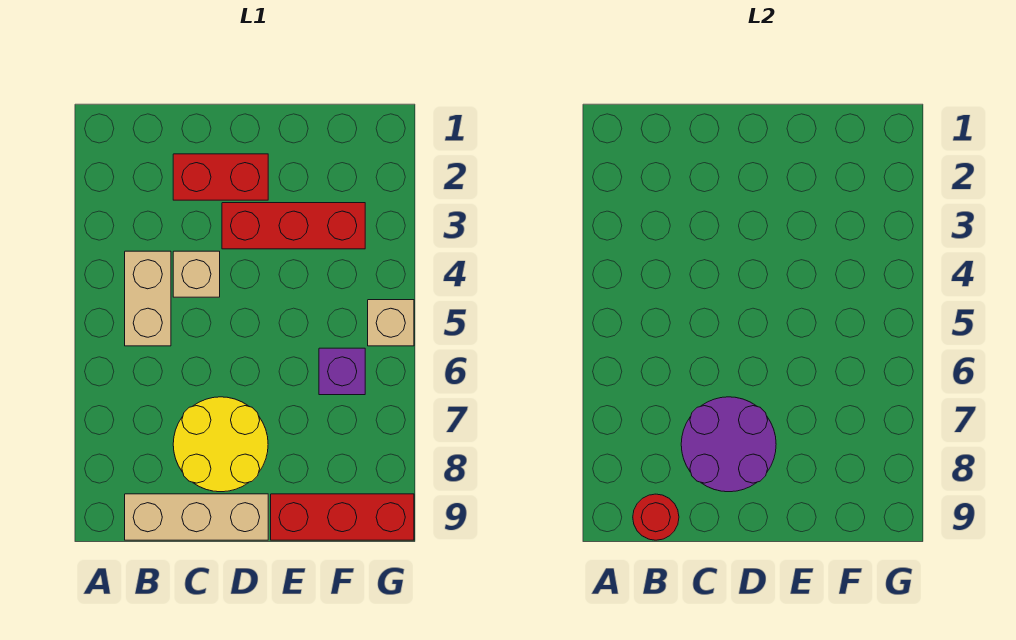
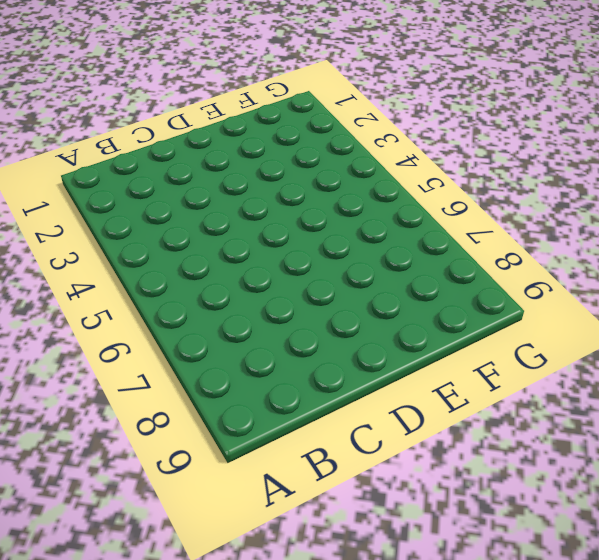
none -> tan 1x2 brick [125,251,171,346]
none -> tan 1x3 brick [125,494,268,540]

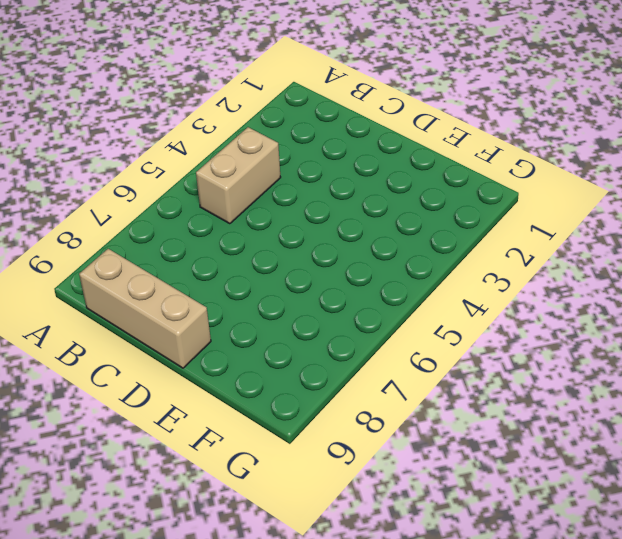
none -> red 1x2 brick [173,154,268,200]
none -> tan 1x1 brick [173,251,220,297]

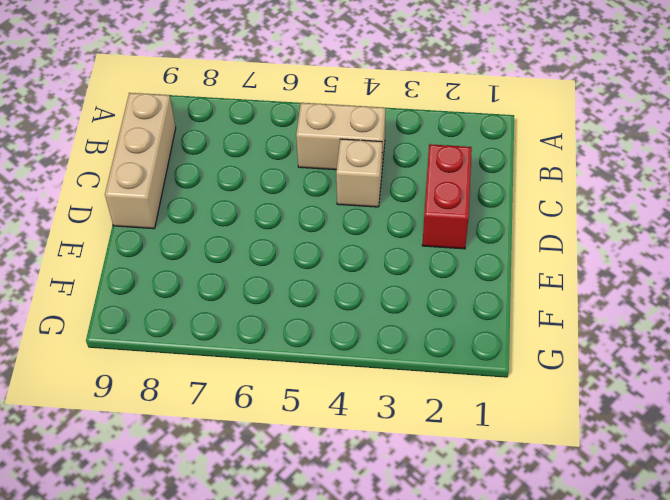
none -> yellow 2x2 round brick [173,397,268,492]
none -> red 1x3 brick [222,203,365,249]

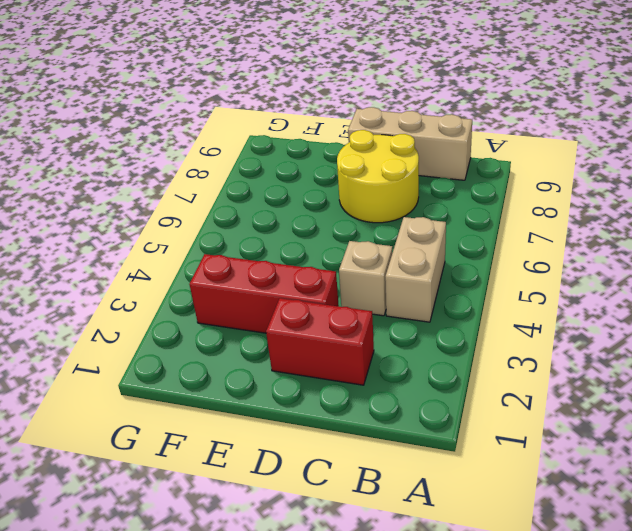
none -> red 1x3 brick [271,494,414,540]
none -> purple 1x1 brick [319,348,365,395]

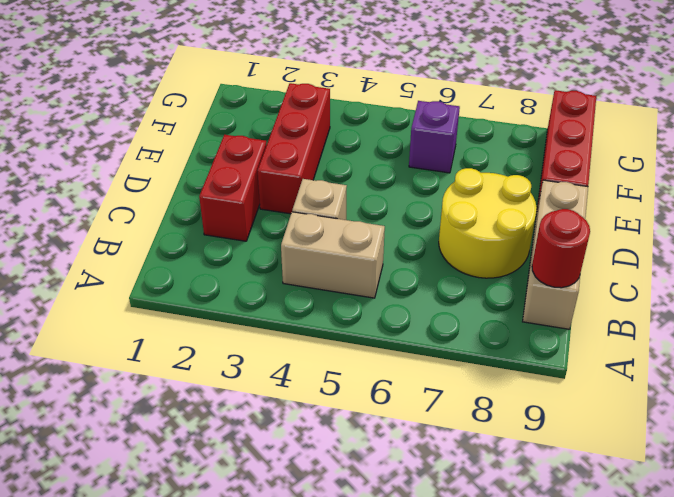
none -> tan 1x1 brick [368,300,414,346]
none -> purple 2x2 round brick [681,397,776,492]

